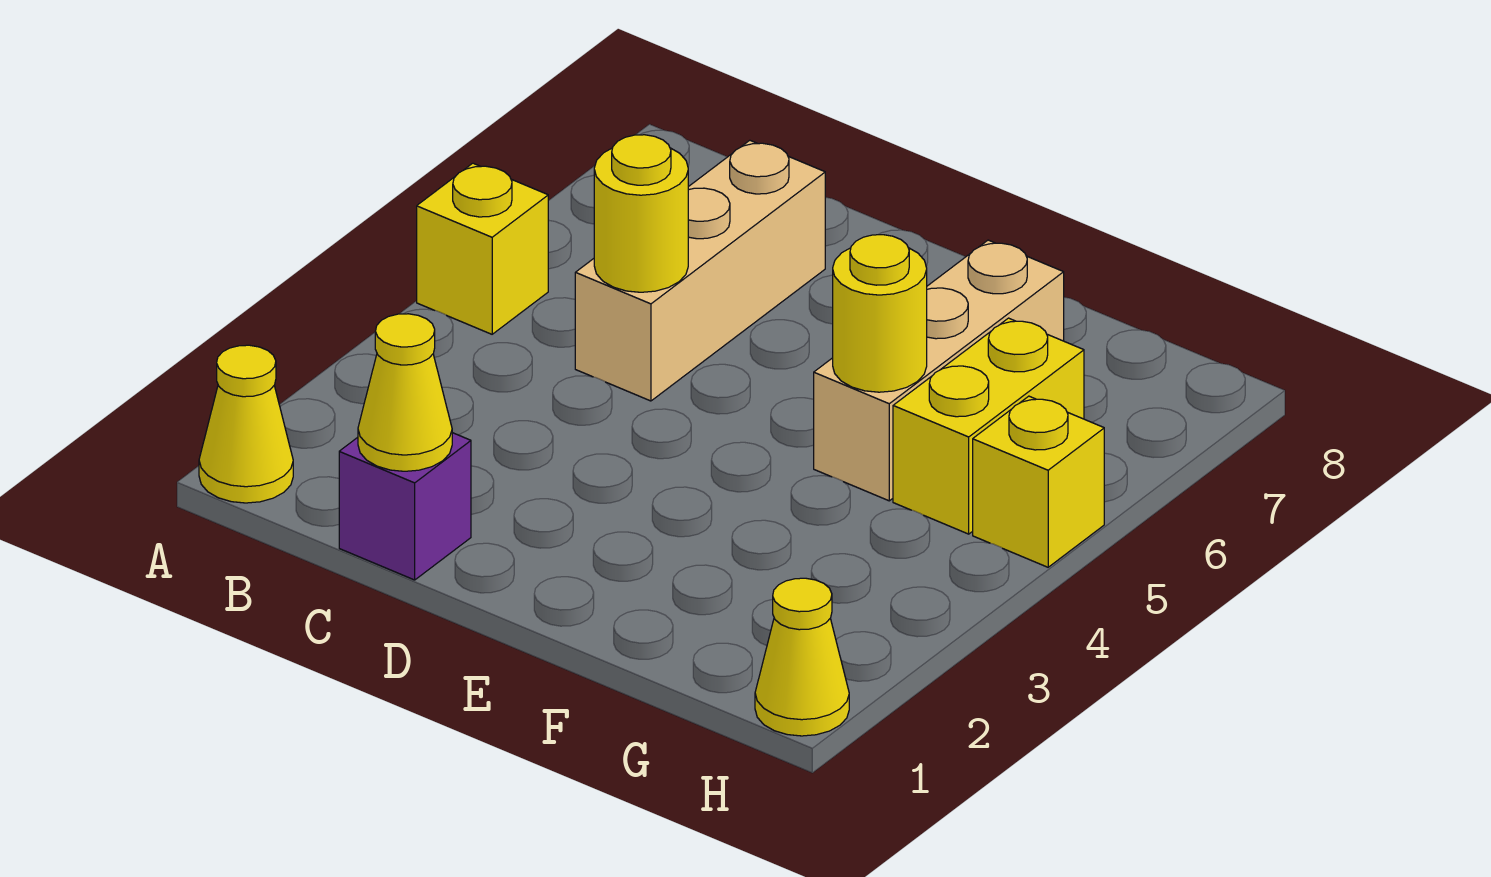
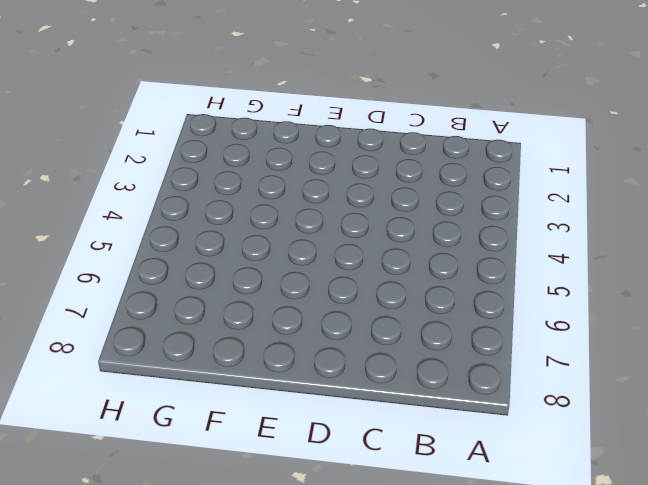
none -> yellow 1x1 cone [199,345,293,503]
none -> yellow 1x1 brick [417,163,548,334]

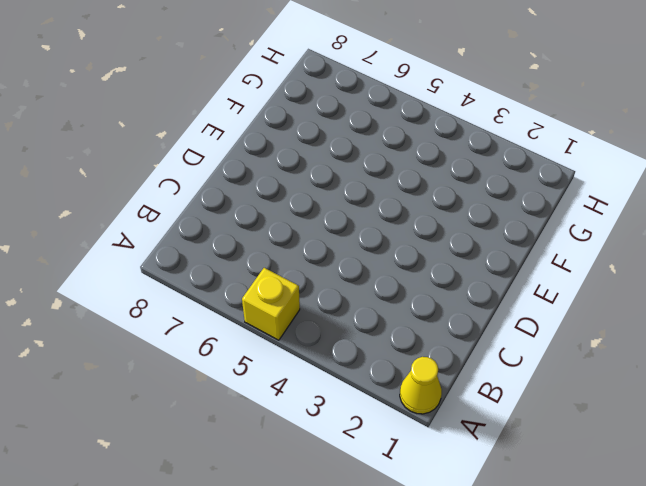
none -> purple 1x1 brick [339,433,471,580]
none -> tan 1x3 brick [575,140,825,401]

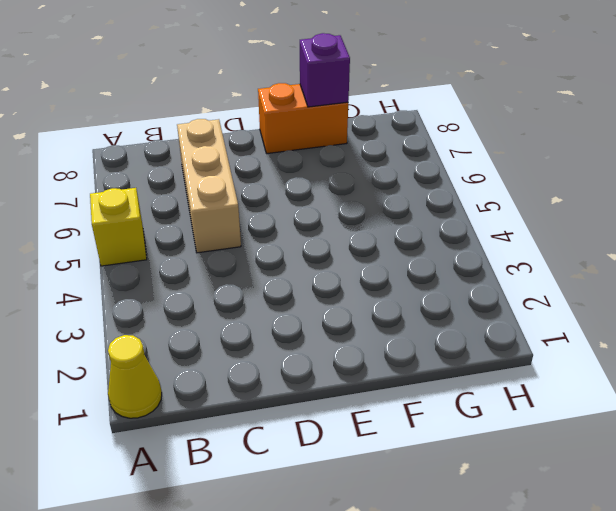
orange 1x2 brick [258,83,348,154] -> none
purple 1x1 brick [300,33,350,107] -> purple 1x1 brick moved to [339,433,471,580]
none -> tan 1x3 brick [814,240,1064,501]
none -> yellow 1x2 brick [893,318,1084,534]

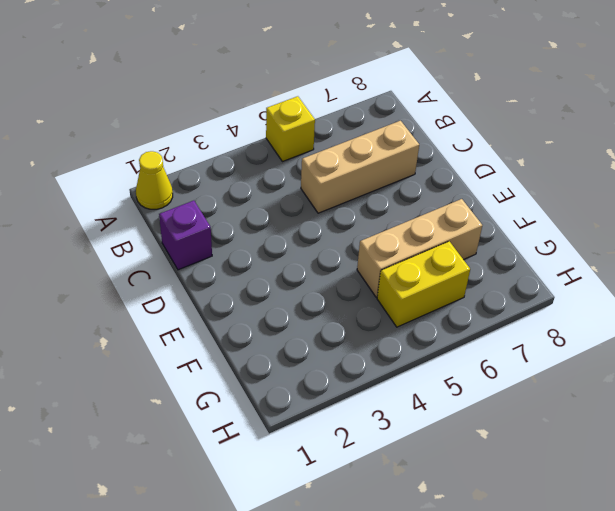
none -> yellow 1x1 cone [755,578,849,736]
none -> yellow 1x1 brick [973,396,1104,567]

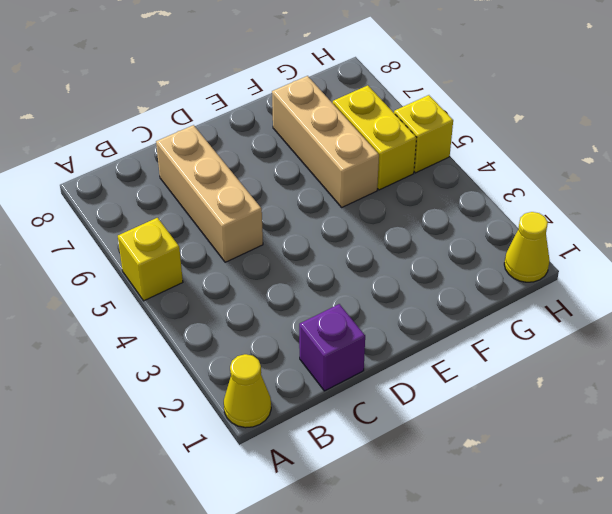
none -> yellow 1x1 cone [358,314,452,471]
none -> yellow 1x1 round brick [594,135,688,292]

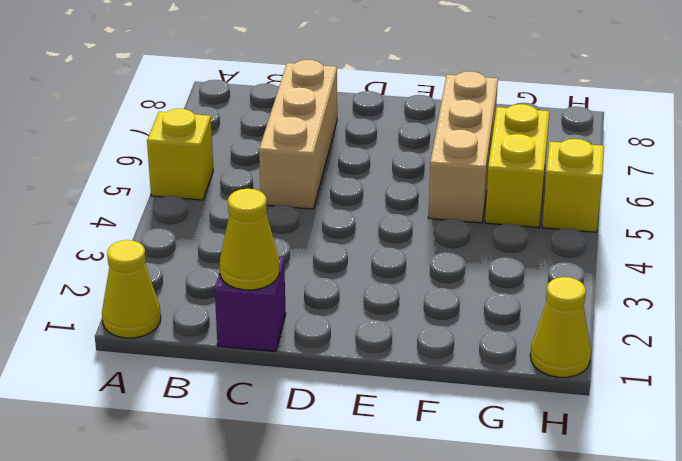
none -> yellow 1x1 round brick [594,135,688,292]
none -> yellow 1x1 round brick [833,235,927,392]

